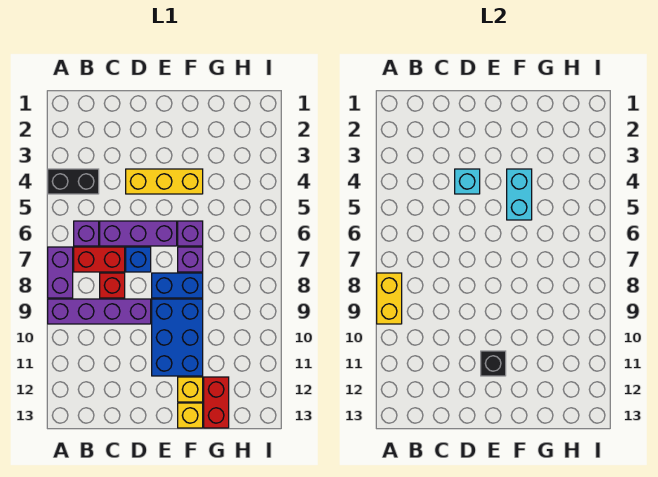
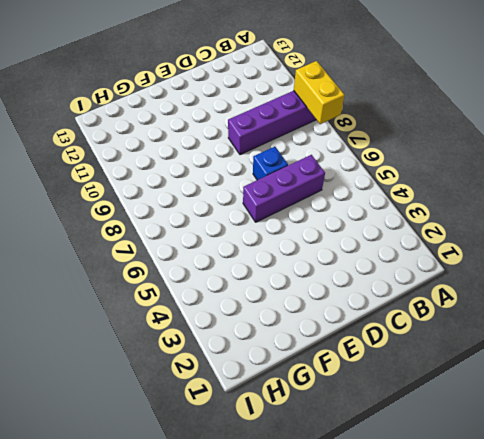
none -> black 1x2 brick [48,169,99,194]
none -> purple 1x2 brick [48,247,73,298]
none -> purple 1x1 brick [74,221,99,246]

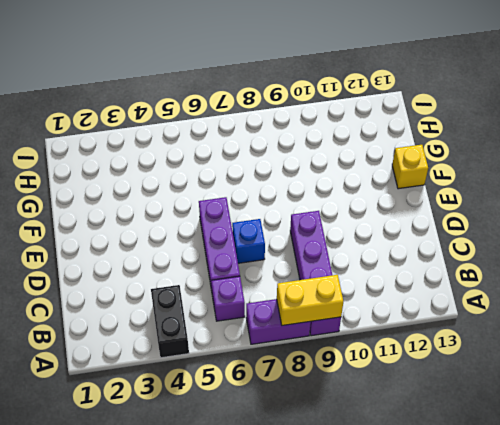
none -> red 1x2 brick [74,247,125,272]
none -> red 1x1 brick [100,273,125,298]
none -> yellow 1x3 brick [126,169,203,194]

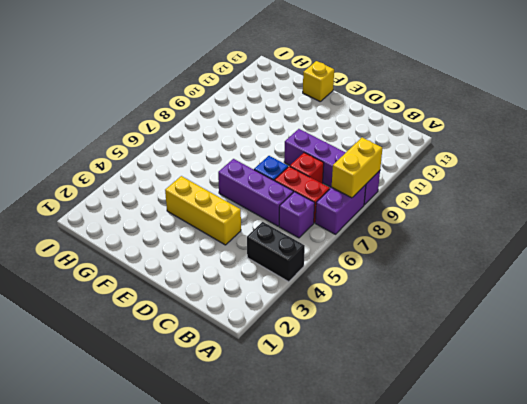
none -> blue 1x2 brick [152,273,203,298]
none -> blue 2x3 brick [152,299,203,376]
none -> purple 1x1 brick [178,221,203,246]

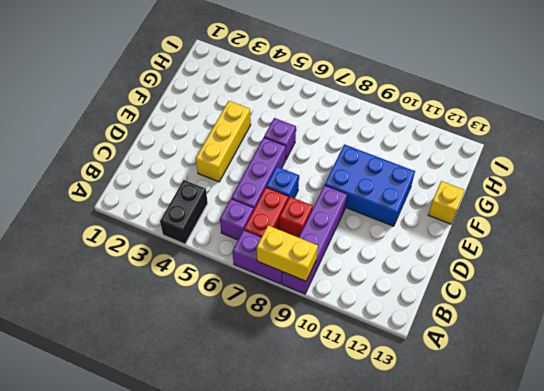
none -> blue 1x2 brick [152,273,203,298]
none -> purple 1x1 brick [178,247,203,272]
none -> yellow 1x1 brick [178,377,203,402]

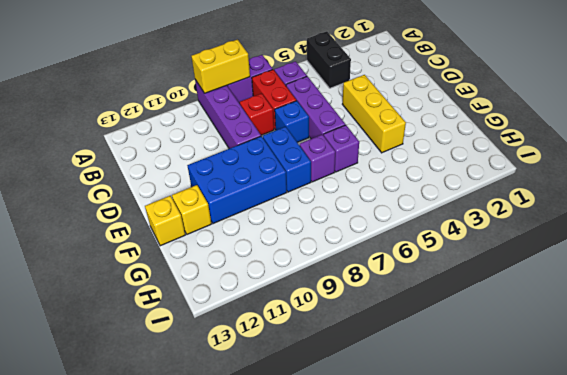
none -> red 1x2 brick [204,377,229,428]
none -> cyan 1x1 brick [455,169,480,194]
none -> black 1x1 brick [481,351,506,376]

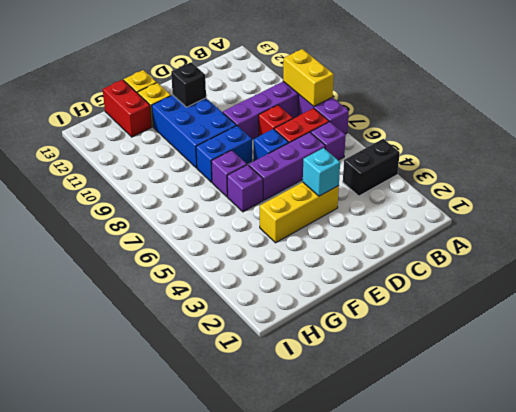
none -> cyan 1x2 brick [507,169,532,220]

